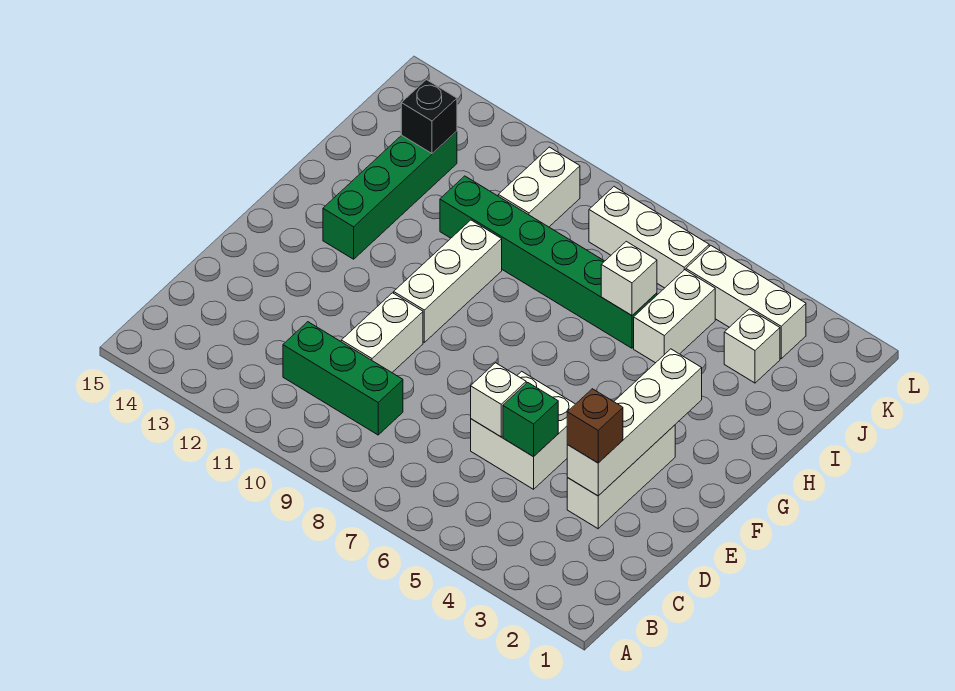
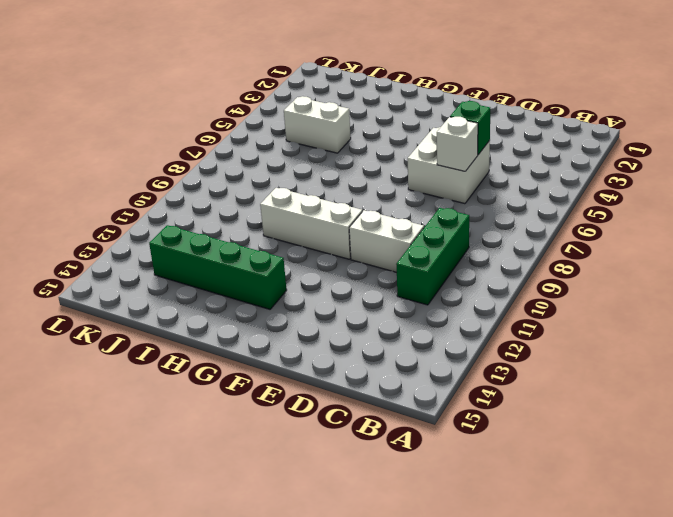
none -> white 1x3 brick [567,425,675,529]
none -> green 1x6 brick [440,176,657,348]
none -> white 1x1 brick [724,309,780,383]

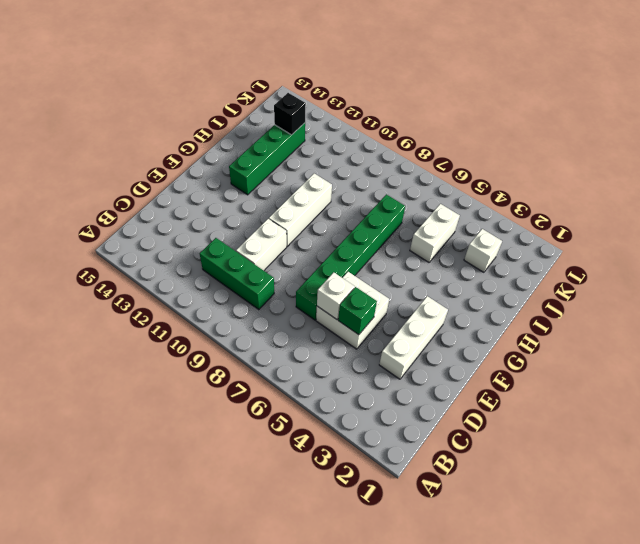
green 1x6 brick [296,194,405,320] -> green 1x6 brick turned to [440,176,657,348]
none -> white 1x2 brick [498,147,580,227]
none -> white 1x3 brick [686,246,806,359]
none -> white 1x3 brick [589,187,709,288]

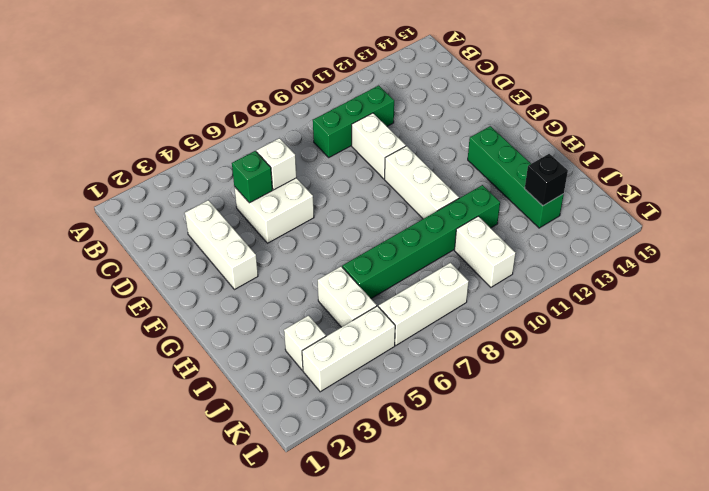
none -> white 1x4 brick [567,349,702,496]
none -> white 1x1 brick [601,241,657,315]
none -> brown 1x1 brick [567,389,623,463]

